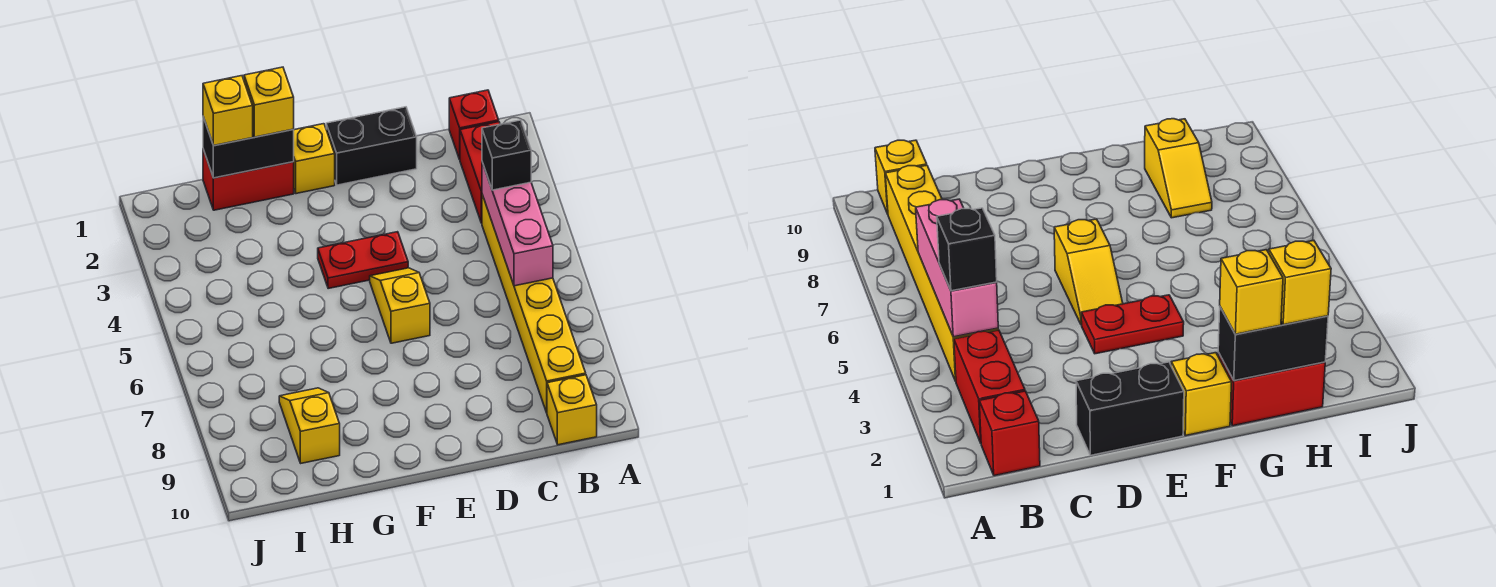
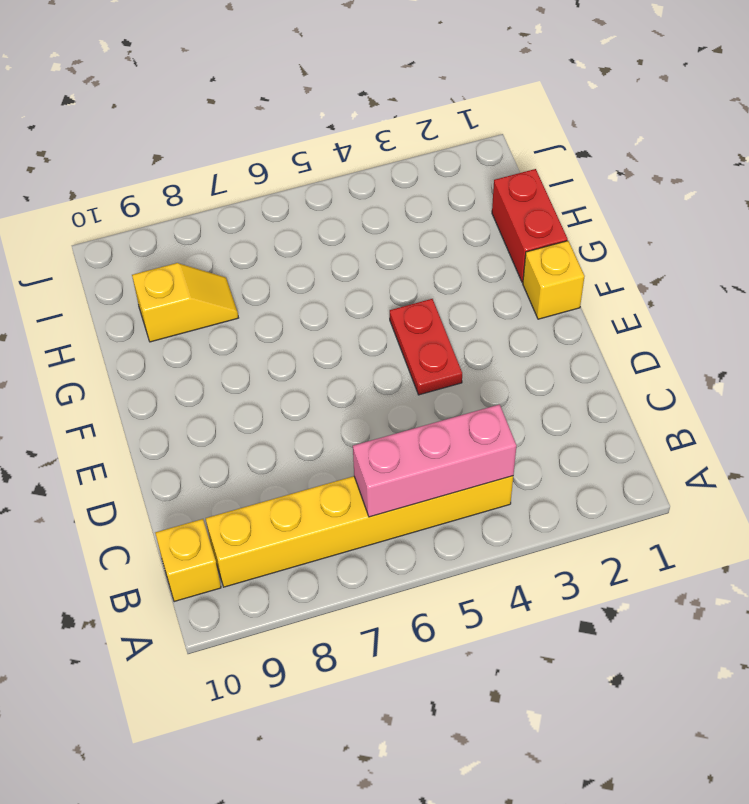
none -> red 1x1 brick [449,90,499,159]
none -> red 1x2 brick [460,122,500,223]
none -> black 1x2 brick [326,107,417,185]

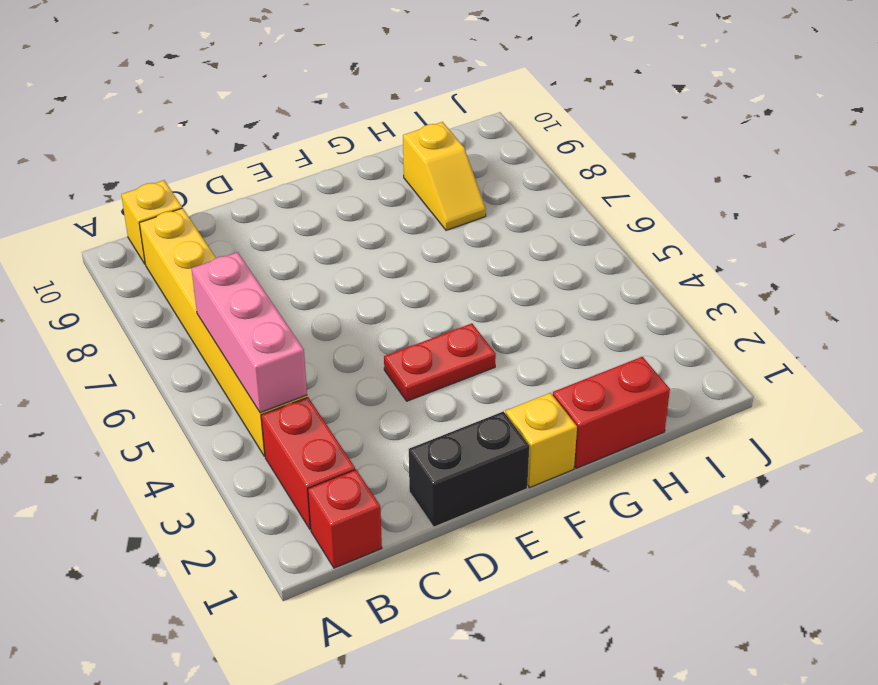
none -> yellow 1x2 slope [370,268,430,343]
none -> black 1x2 brick [203,117,294,178]
none -> black 1x1 brick [482,120,531,190]

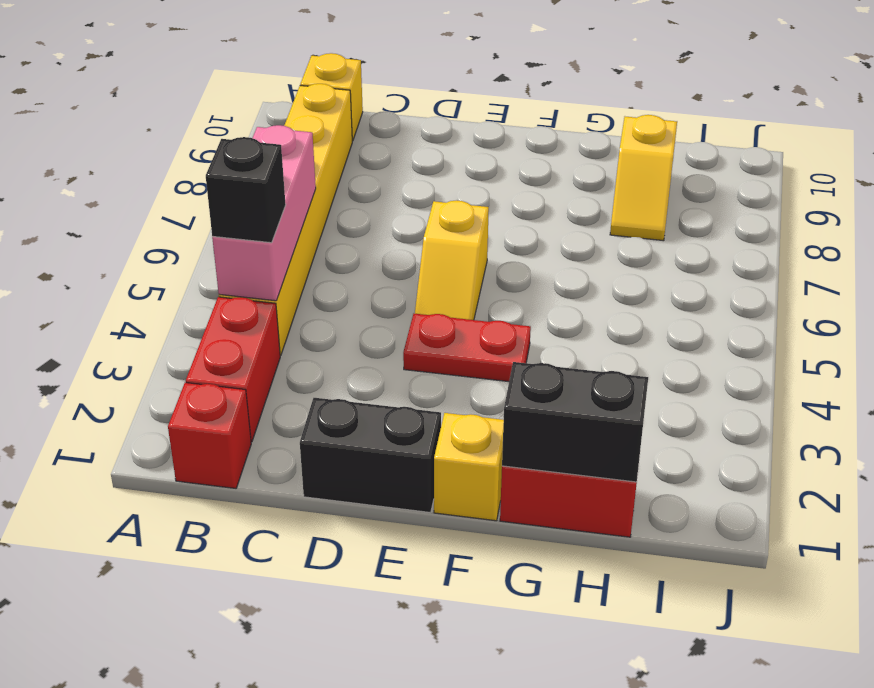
none -> yellow 1x1 brick [244,67,294,137]
none -> yellow 1x1 brick [203,76,253,146]

